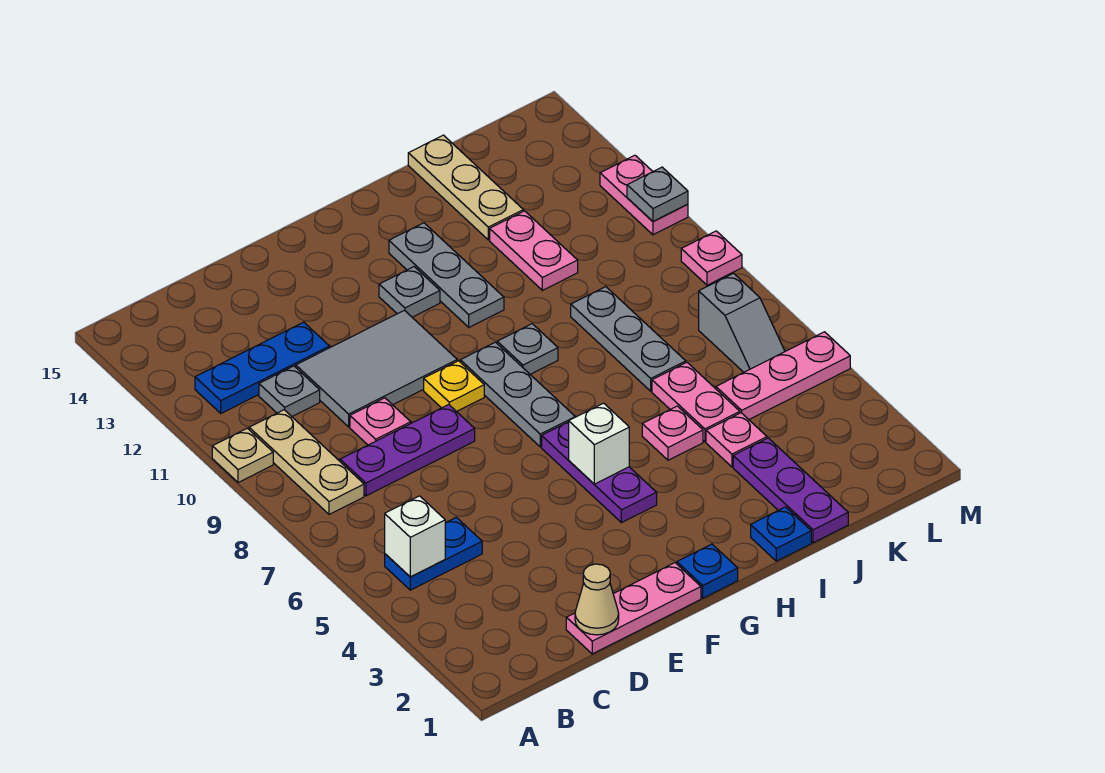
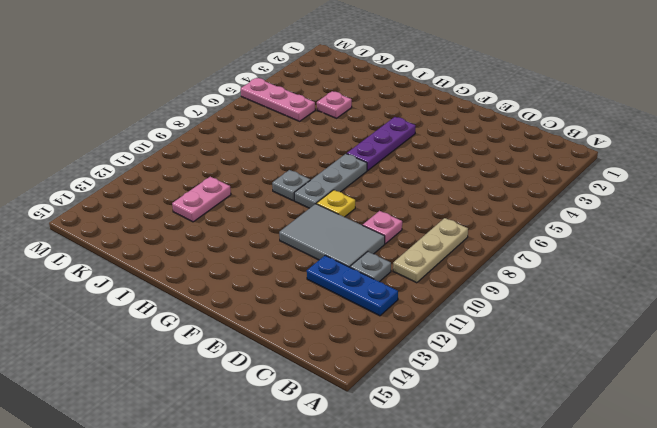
none -> tan 1x1 plate [212,428,273,483]
none -> blue 1x2 plate [385,517,482,590]
none -> purple 1x3 plate [340,405,475,496]
none -> pink 1x3 plate [566,563,701,654]

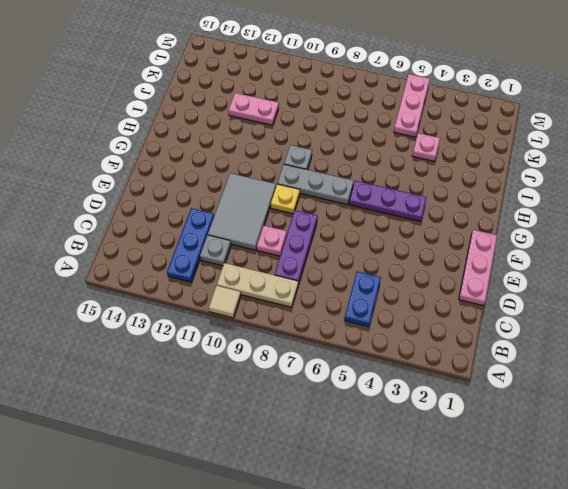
tan 1x1 tile [209,286,241,318] -> tan 1x1 plate [212,428,273,483]
none -> blue 1x1 plate [677,544,738,598]
none -> grey 1x1 plate [379,267,440,317]
none -> grey 1x3 plate [389,223,504,327]
none -> blue 1x1 plate [751,507,811,561]

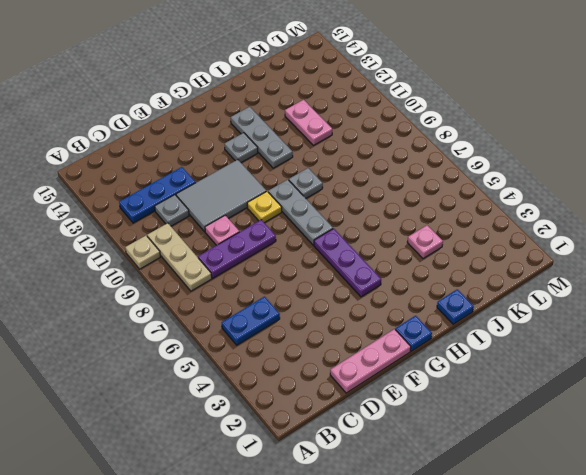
none -> pink 1x1 plate [642,406,703,460]
none -> purple 1x3 plate [733,438,848,543]
none -> pink 1x2 plate [652,362,740,442]
none -> grey 1x3 plate [571,287,686,391]

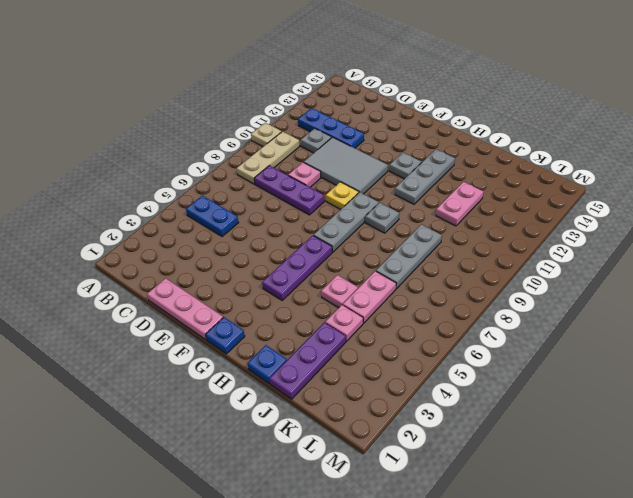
none -> tan 1x3 plate [408,135,523,240]
none -> pink 1x3 plate [716,332,850,419]
none -> grey 1x2 slope [699,273,785,372]
none -> pink 1x1 plate [681,231,742,285]

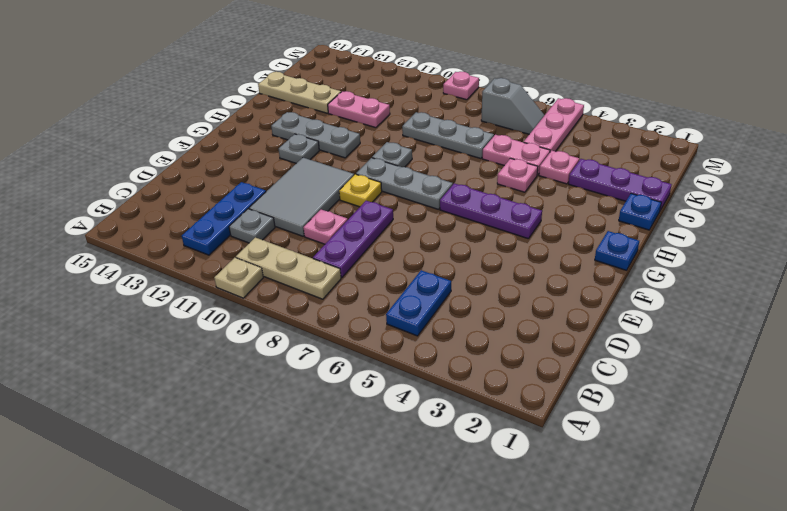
none -> pink 1x3 plate [566,563,701,654]
none -> pink 1x2 plate [600,155,688,235]
none -> white 1x1 brick [385,496,445,577]
none -> tan 1x1 cone [575,564,619,635]

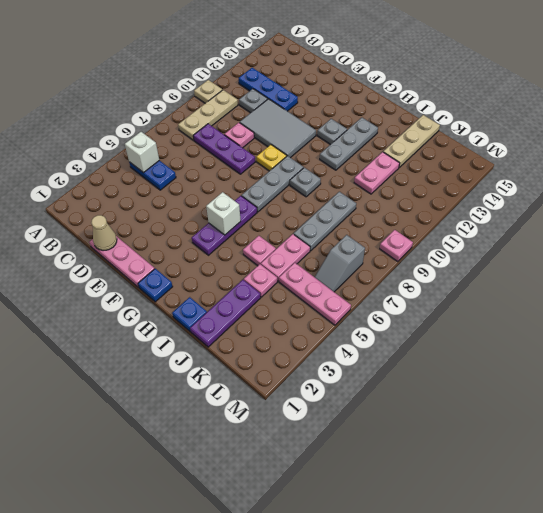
none -> pink 1x2 plate [600,155,688,235]
none -> grey 1x1 plate [627,167,688,222]

